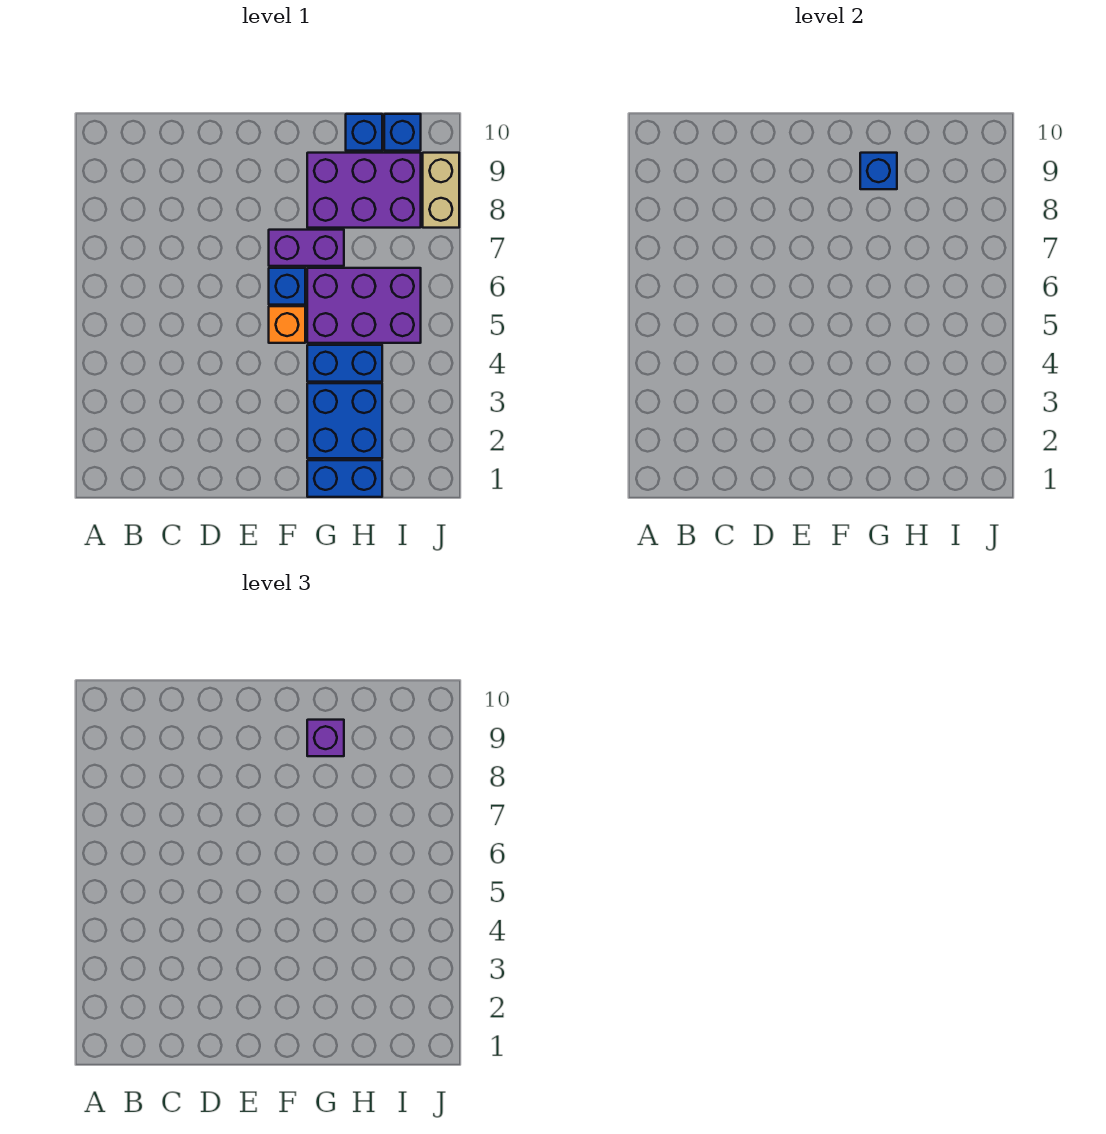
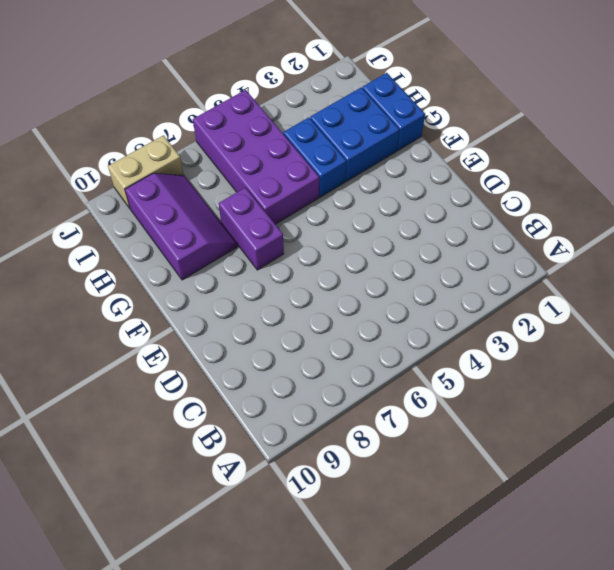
purple 2x4 brick [193,90,319,224] -> purple 2x3 brick [307,268,421,343]
purple 2x3 slope [125,173,237,280] -> purple 2x3 brick [307,153,421,228]
none -> orange 1x1 brick [269,306,305,343]
none -> blue 1x1 brick [269,268,305,305]
none -> blue 1x1 brick [346,114,382,151]

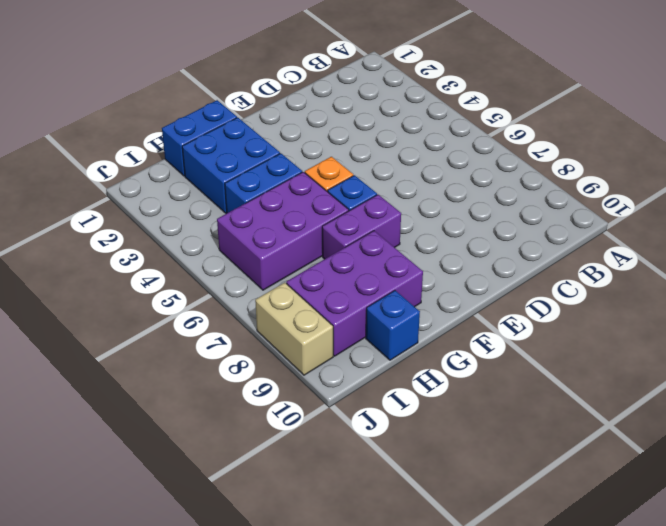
none -> blue 1x1 brick [384,114,421,151]
none -> blue 1x1 brick [860,153,897,189]
none -> purple 1x1 brick [307,720,344,756]

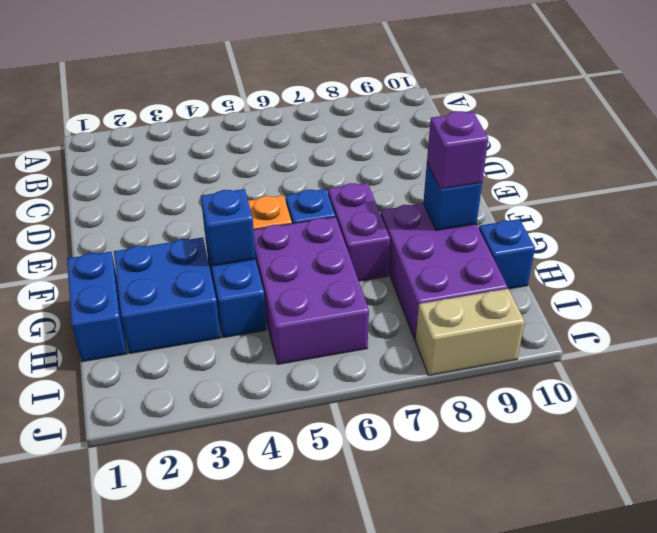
blue 1x1 brick [201,189,255,266] -> blue 1x1 brick moved to [384,114,421,151]

